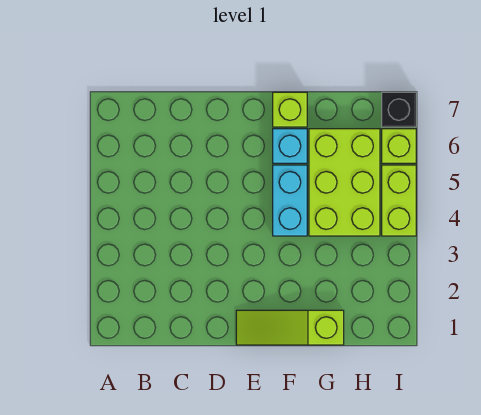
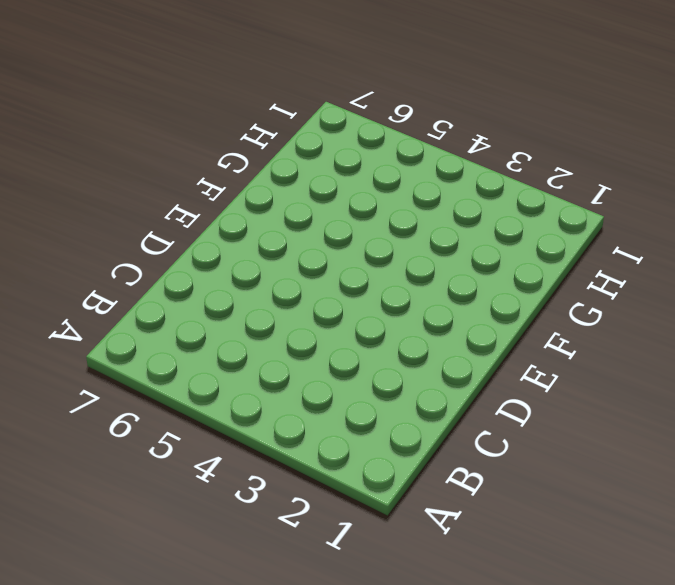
none -> lime 1x3 slope [236,310,344,345]
none -> cyan 1x2 brick [273,165,307,236]

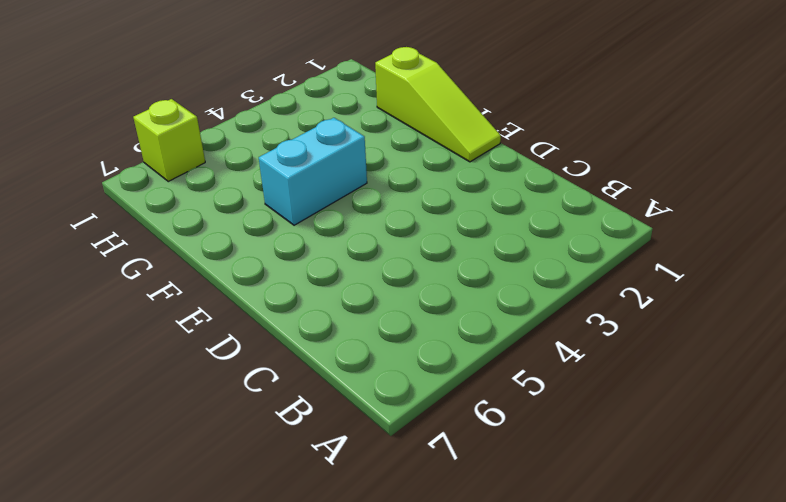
none -> cyan 1x1 brick [273,129,307,163]
none -> lime 1x1 brick [273,92,307,127]

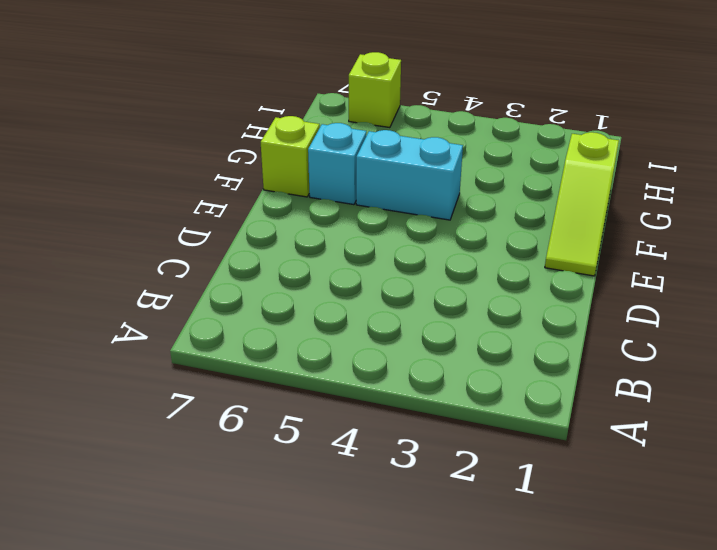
none -> lime 2x3 brick [309,129,380,236]
none -> lime 1x2 brick [382,165,416,236]

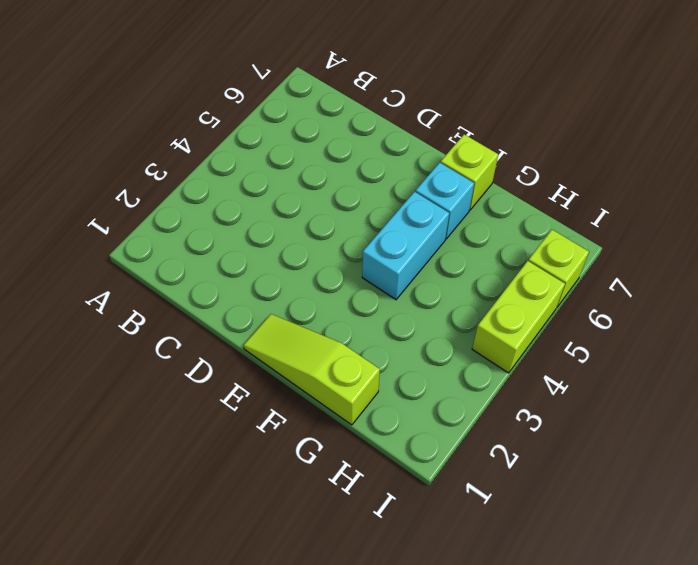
none -> lime 2x3 brick [309,129,380,236]
none -> black 1x1 brick [382,92,416,127]

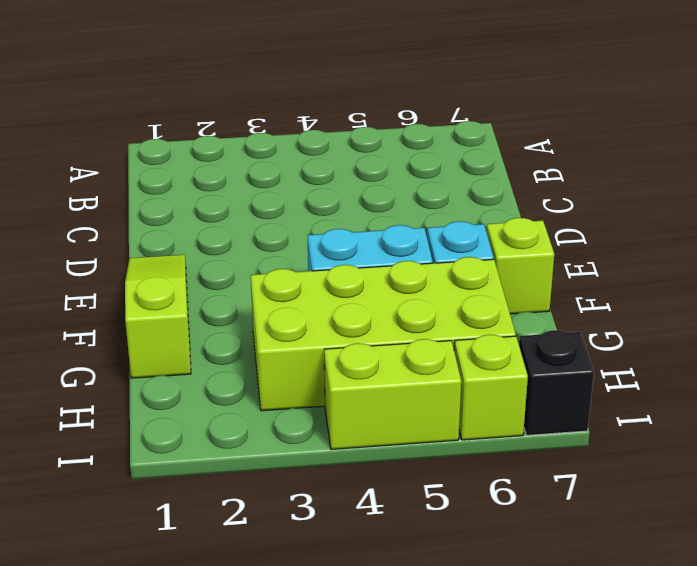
lime 2x4 brick [251,257,516,411] -> lime 2x3 brick [309,129,380,236]

